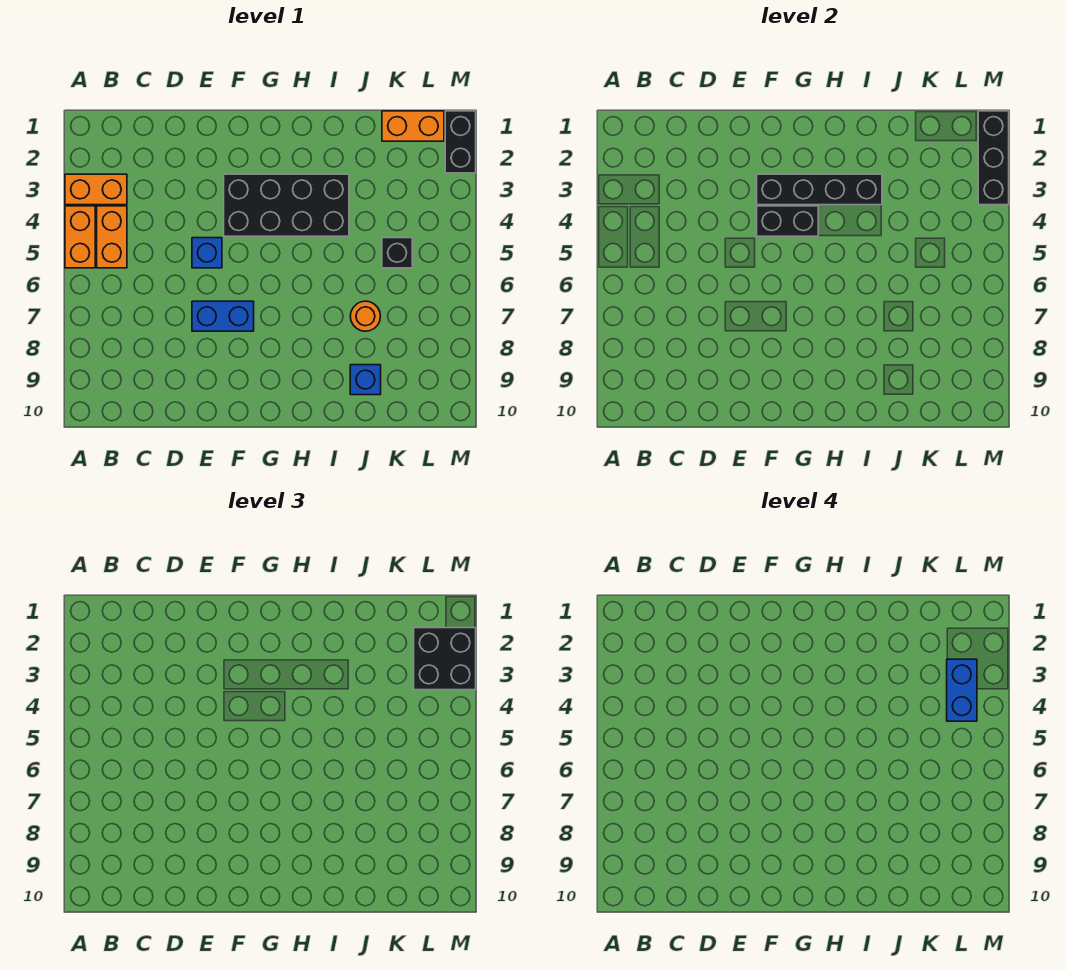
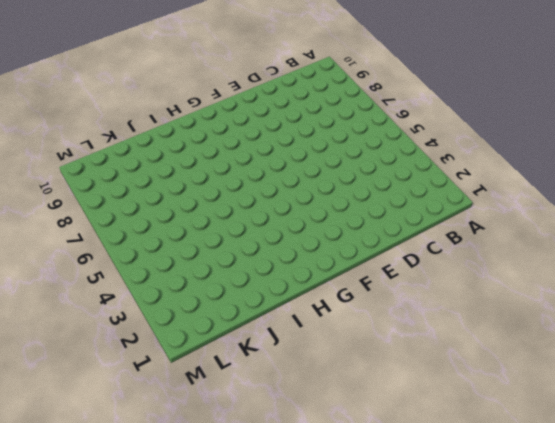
none -> orange 1x2 brick [65,174,127,205]
none -> orange 1x2 brick [65,206,95,268]
none -> orange 1x2 brick [97,206,127,268]

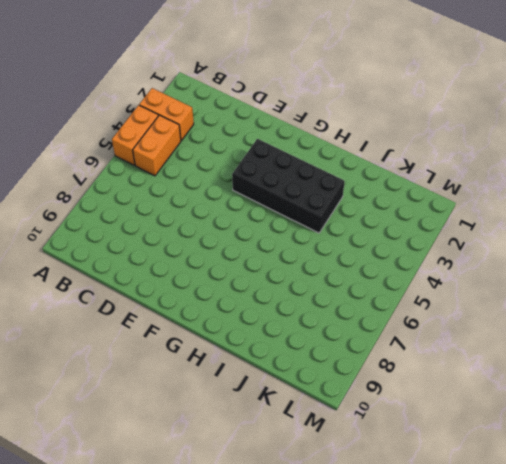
none -> blue 1x1 brick [192,238,222,268]
none -> blue 1x2 brick [192,301,254,331]
none -> orange 1x1 round brick [350,301,381,331]

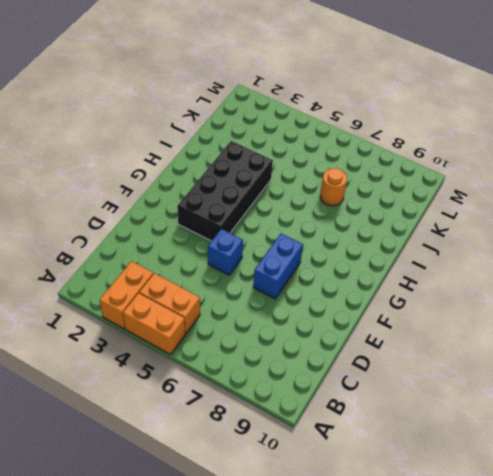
none -> blue 1x1 brick [350,365,381,395]
none -> orange 1x2 brick [382,111,444,141]
none -> black 1x1 brick [382,238,412,268]

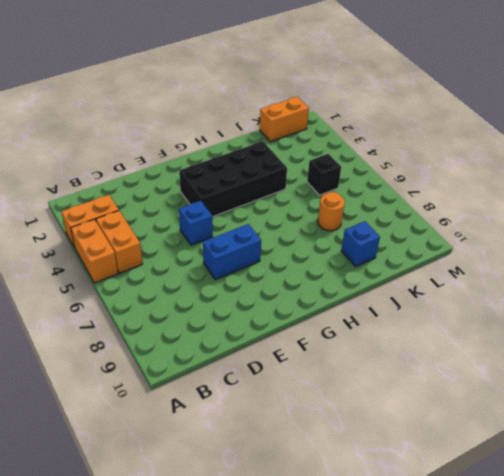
none -> black 1x2 brick [445,111,476,173]
none -> black 1x4 brick [757,174,882,205]
none -> black 1x2 brick [757,206,818,236]

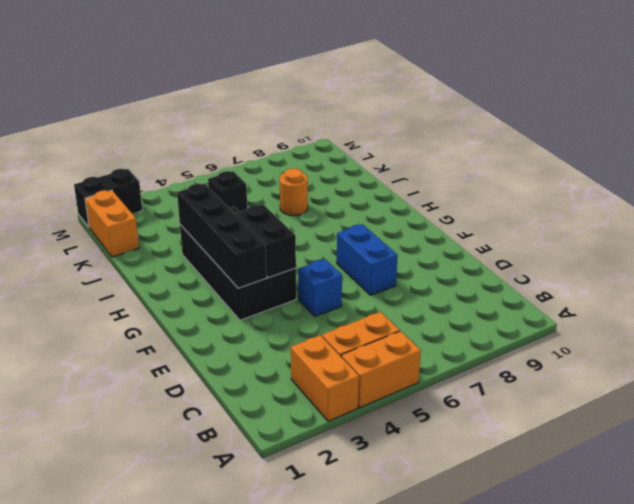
none -> blue 1x1 brick [350,365,381,395]
none -> black 1x3 brick [978,111,1009,205]
none -> black 2x2 brick [414,628,476,690]

